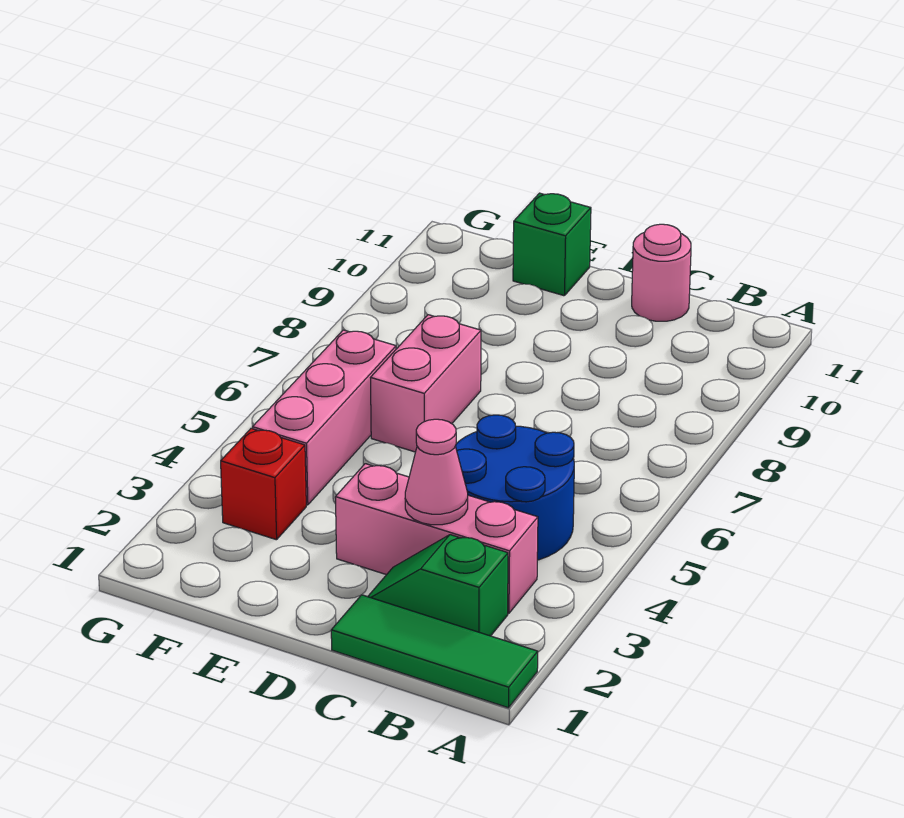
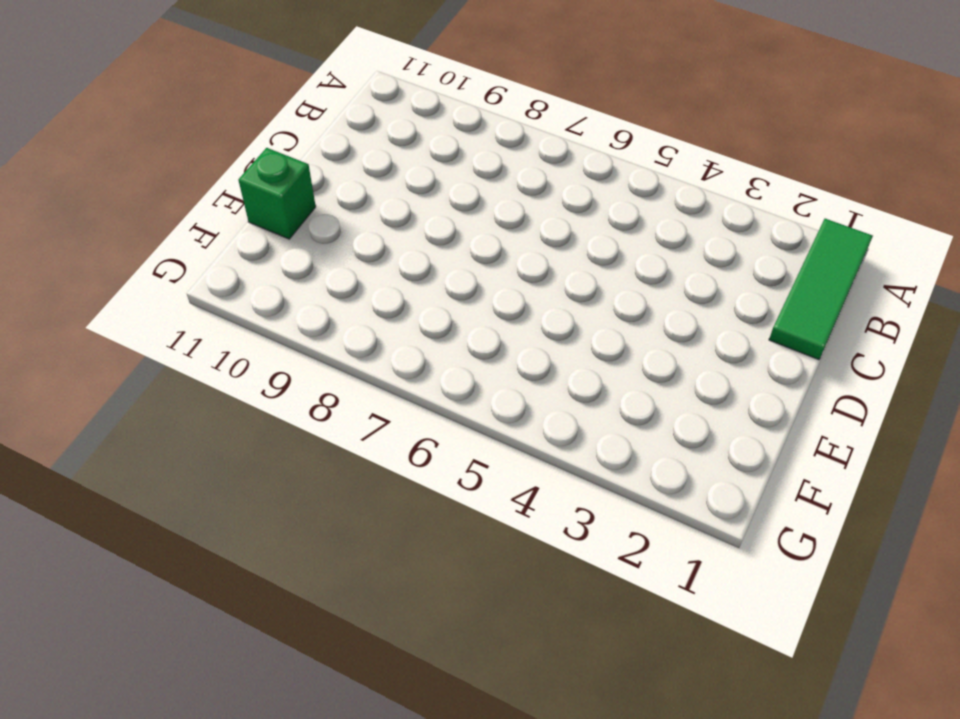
none -> green 1x2 slope [368,535,508,636]
none -> pink 1x3 brick [335,464,538,613]

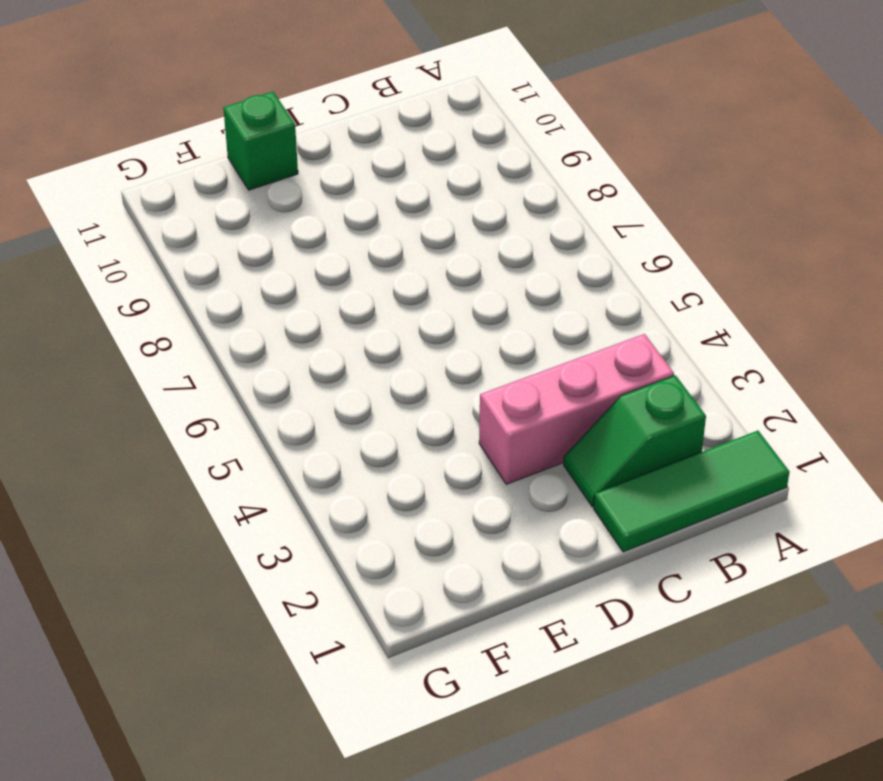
none -> blue 2x2 round brick [456,415,574,560]
none -> pink 1x1 round brick [632,224,691,321]

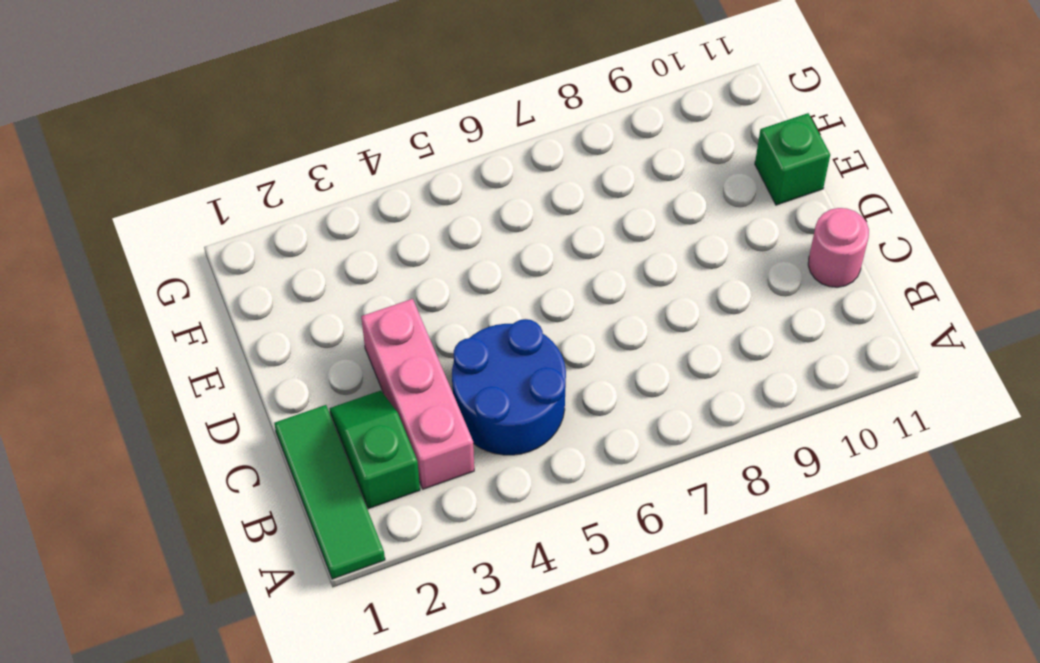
none -> pink 1x2 brick [370,315,481,452]
none -> red 1x1 brick [221,428,306,540]

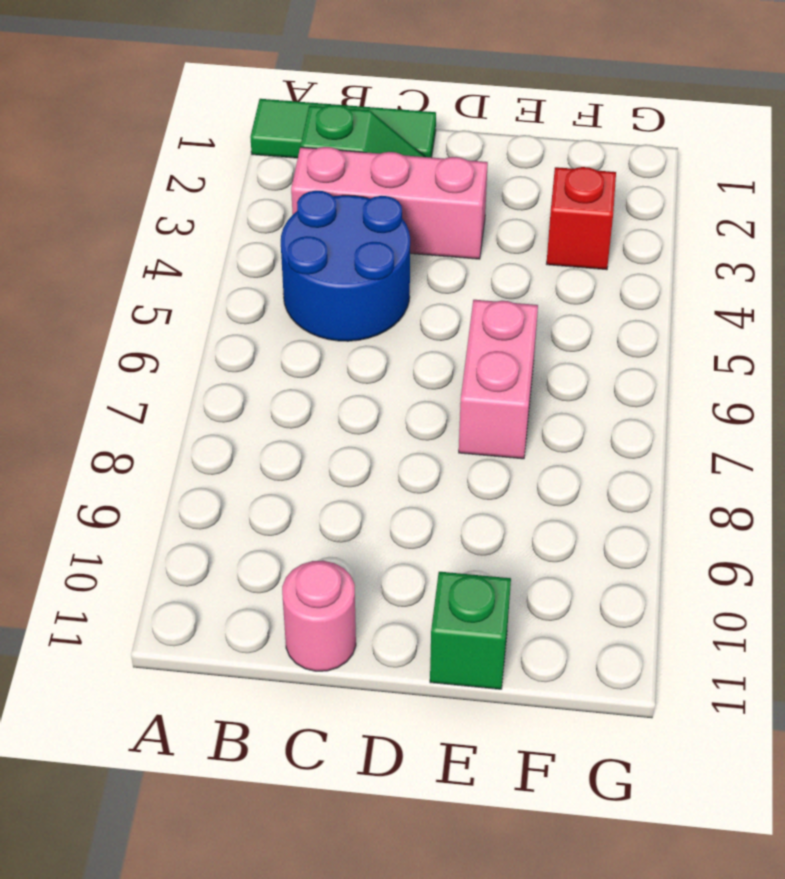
none -> pink 1x3 brick [252,330,396,505]
none -> pink 1x1 cone [405,419,468,525]

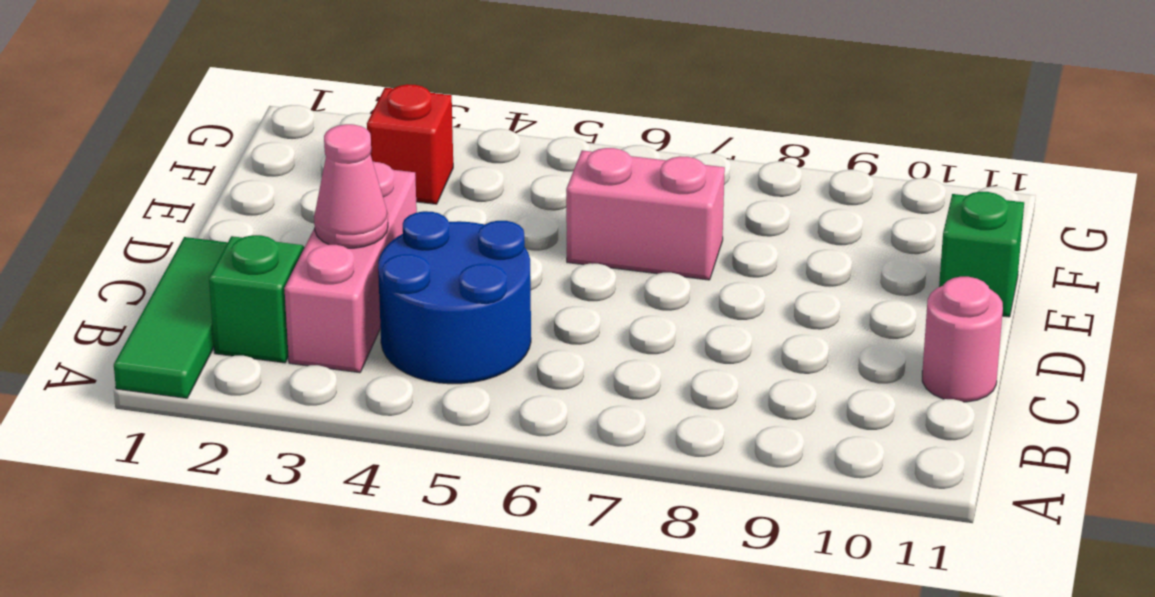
none -> pink 1x3 brick [252,330,396,505]

